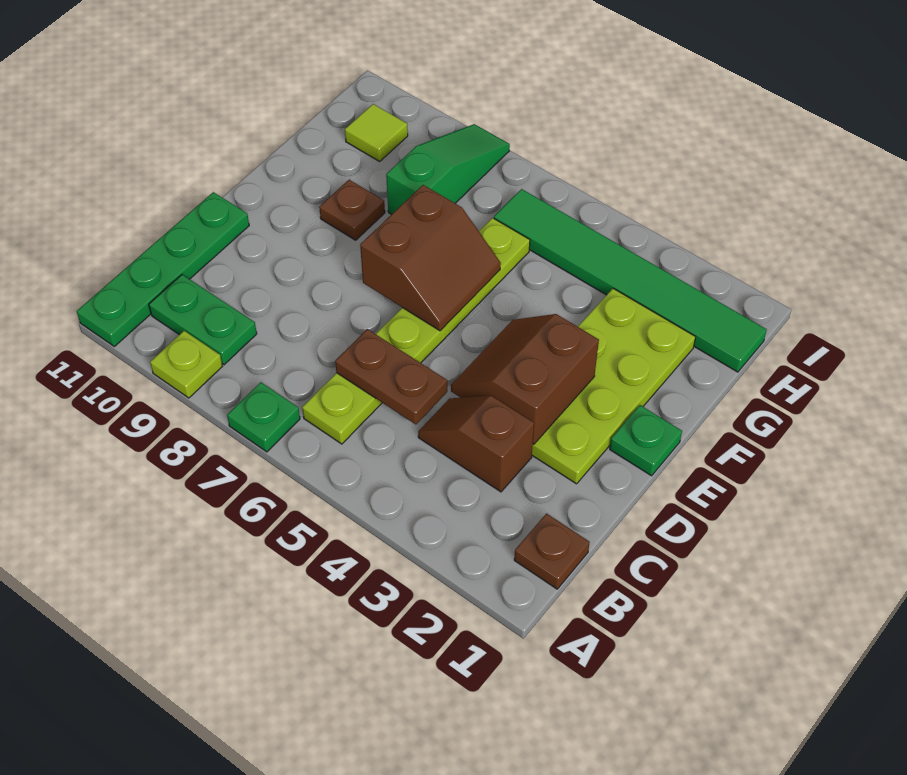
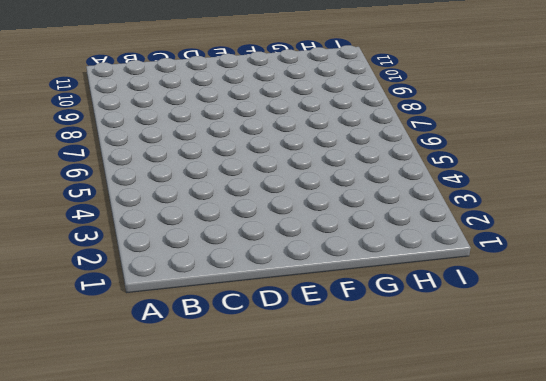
none -> green 1x1 plate [227,382,300,452]
none -> lime 1x1 plate [150,331,222,398]
none -> green 1x4 plate [77,192,249,346]

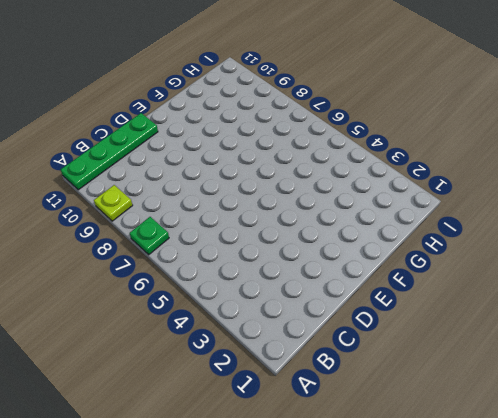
none -> brown 1x1 plate [514,514,590,589]
none -> lime 1x6 plate [302,218,530,444]
none -> green 1x2 plate [149,275,257,365]

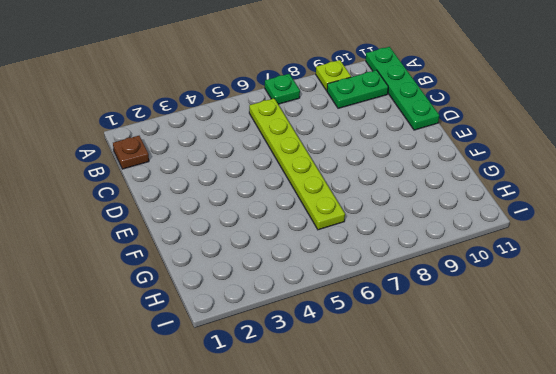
none -> brown 1x2 slope [418,396,534,492]
none -> lime 2x4 plate [532,288,695,484]
none -> green 1x1 plate [610,405,682,476]

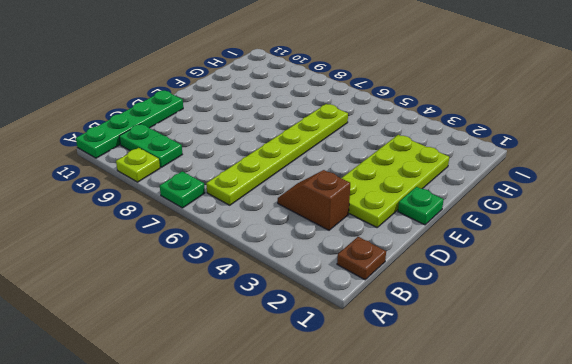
none -> brown 1x1 plate [319,180,385,240]
none -> green 1x3 slope [386,124,510,215]
none -> green 1x6 tile [494,189,767,372]

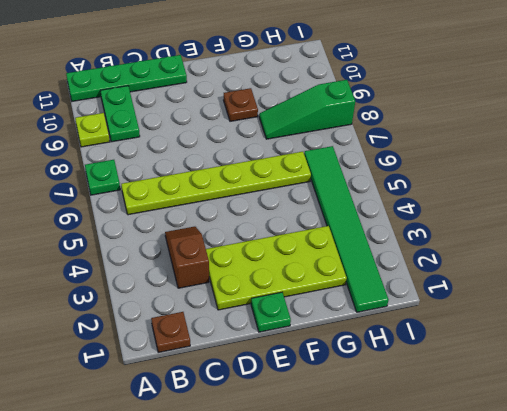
green 1x3 slope [259,80,355,139] -> green 1x3 slope turned to [386,124,510,215]
none -> lime 1x1 tile [345,104,408,161]
none -> brown 1x2 plate [335,329,447,424]
none -> brown 2x2 slope [451,314,599,444]

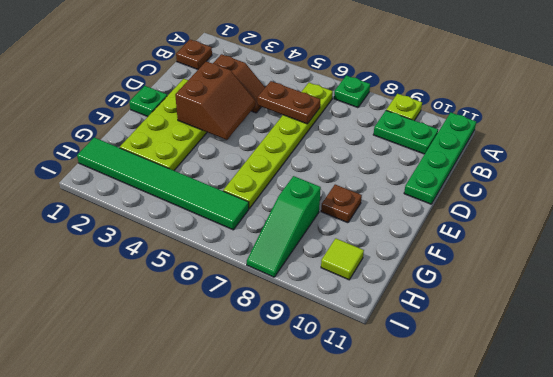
none -> brown 2x2 slope [360,185,501,331]

